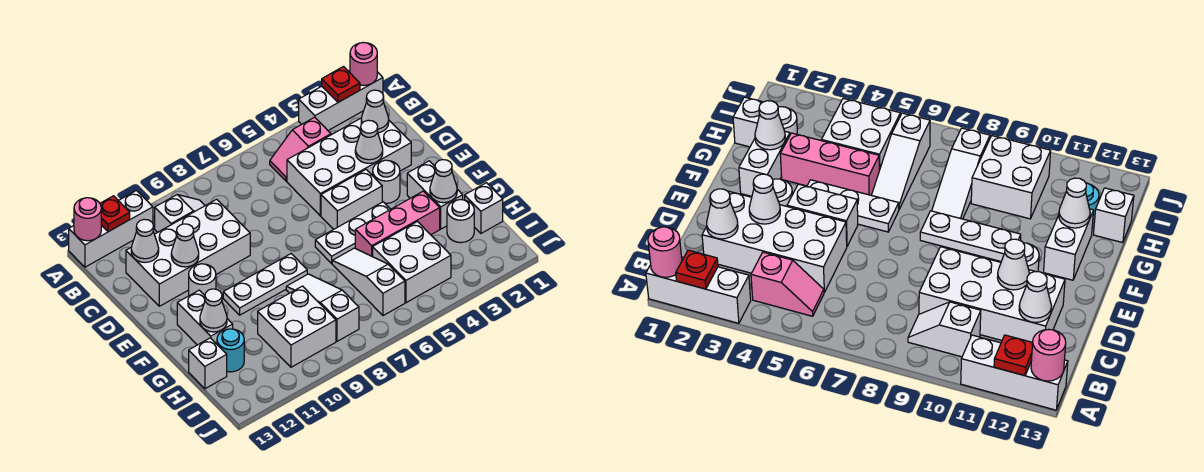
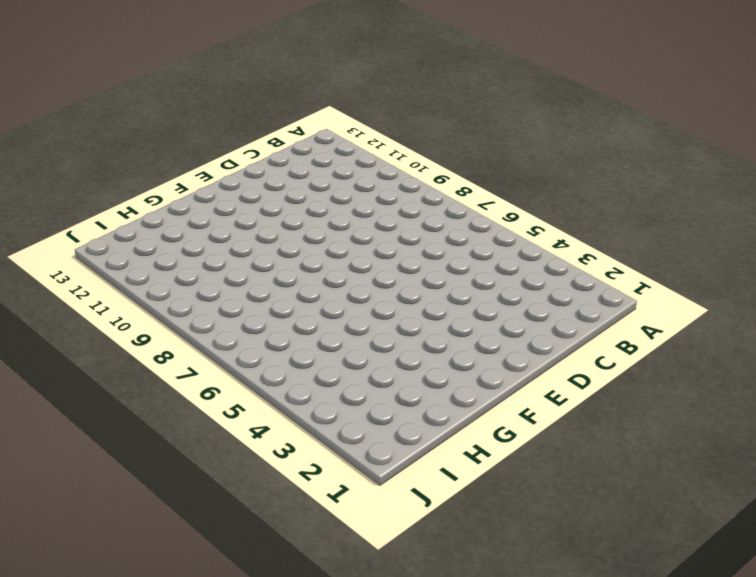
none -> white 1x3 brick [299,71,383,130]
none -> white 1x3 brick [69,191,153,267]
none -> pink 1x2 slope [270,117,331,181]
none -> white 1x2 slope [155,195,205,232]

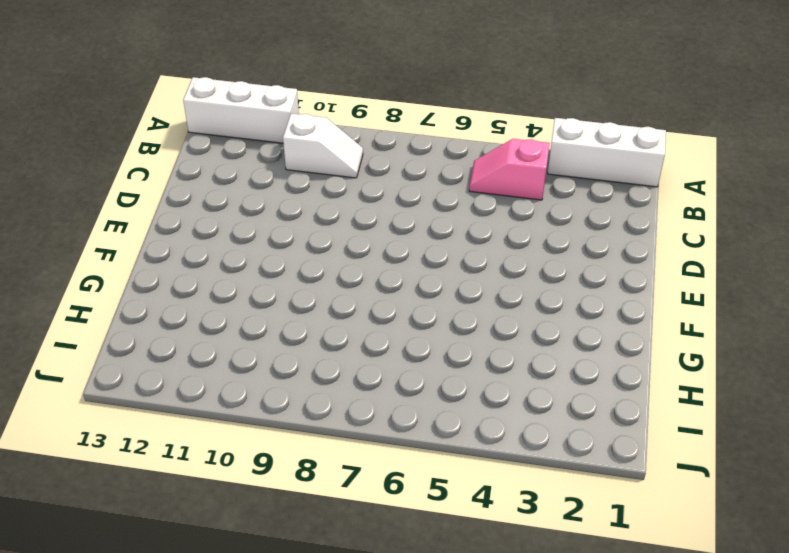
none -> white 2x4 brick [287,118,411,216]
none -> white 2x4 brick [126,199,250,306]
none -> white 1x1 round brick [373,160,400,203]
none -> white 1x2 brick [321,170,382,229]

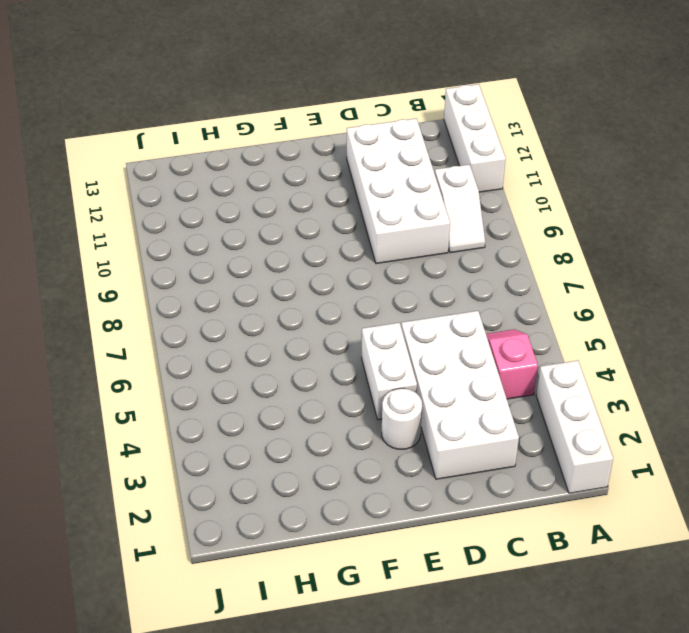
none -> white 1x1 round brick [189,264,216,296]
none -> white 1x2 brick [407,161,463,229]
none -> white 1x3 plate [315,202,391,263]
none -> white 1x3 plate [223,254,307,315]

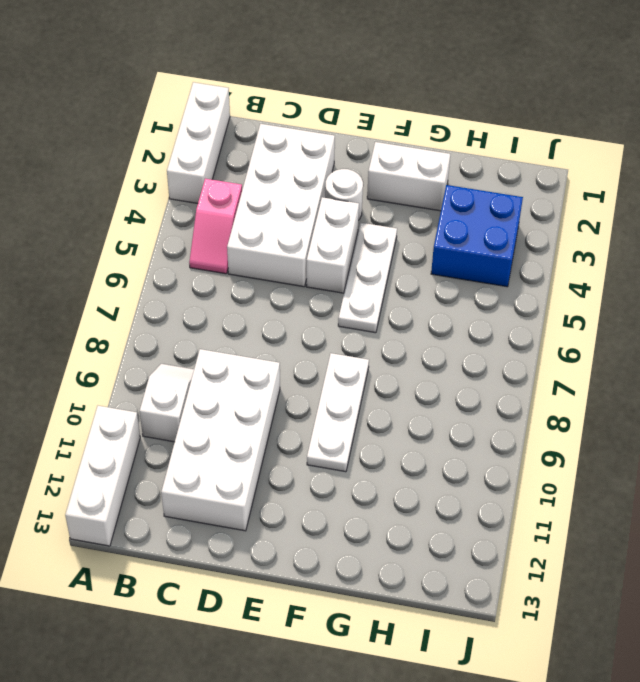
blue 2x2 brick [431,185,523,287] -> white 2x2 brick [373,222,451,303]
none -> white 1x1 round brick [189,264,216,296]
none -> white 1x2 brick [177,290,233,345]
none -> pink 1x3 brick [355,191,440,257]
none -> white 1x3 slope [332,248,405,316]

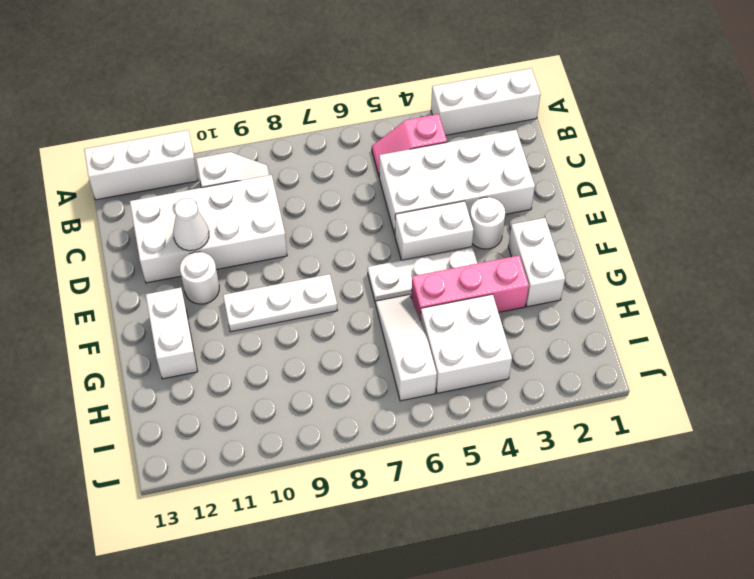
none -> white 1x3 slope [286,274,359,341]
none -> white 1x1 brick [465,183,503,233]
none -> white 1x1 round brick [447,200,474,243]
none -> white 2x2 brick [258,286,336,367]

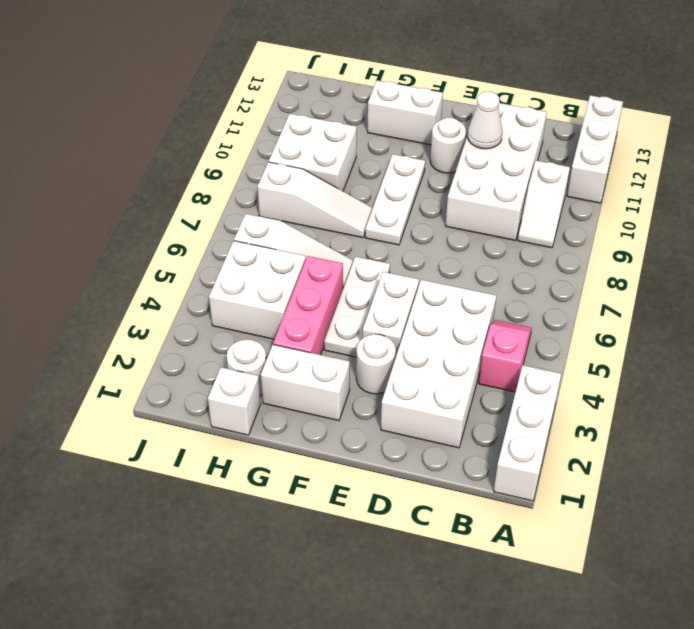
none -> cyan 1x1 round brick [217,329,244,372]
none -> white 1x1 brick [189,338,227,389]
none -> pink 1x1 round brick [350,43,377,85]
none -> red 1x1 plate [322,67,360,102]

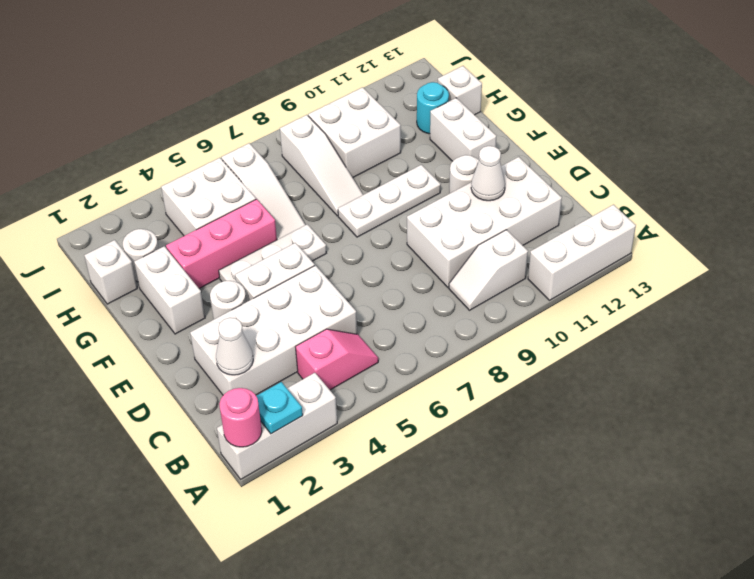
cyan 1x1 plate [256,382,303,434] -> red 1x1 plate [322,67,360,102]
none -> red 1x1 plate [100,196,130,232]
none -> pink 1x1 round brick [74,198,101,241]
none -> white 1x1 cone [131,219,159,262]
none -> white 1x1 cone [355,120,383,163]

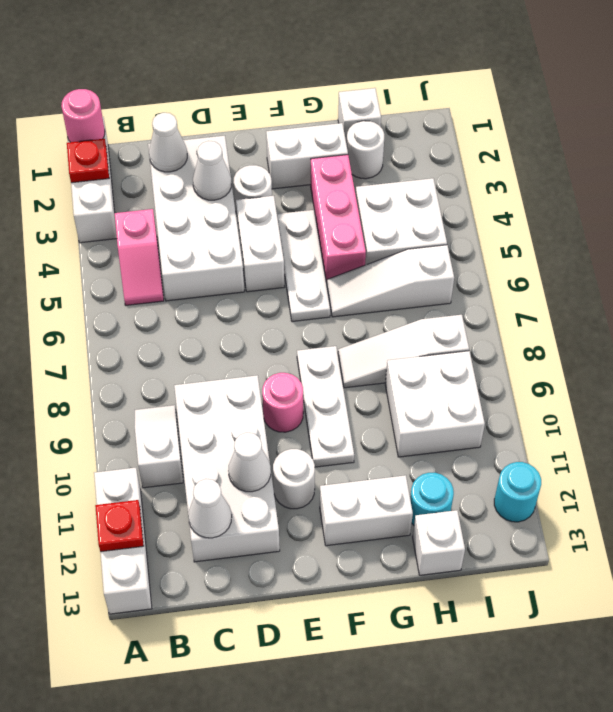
pink 1x1 round brick [262,373,303,432] -> pink 1x1 round brick moved to [74,198,101,241]
cyan 1x1 round brick [494,462,541,522] -> none
none -> white 1x1 cone [430,160,457,203]
none -> white 1x1 cone [200,289,227,332]

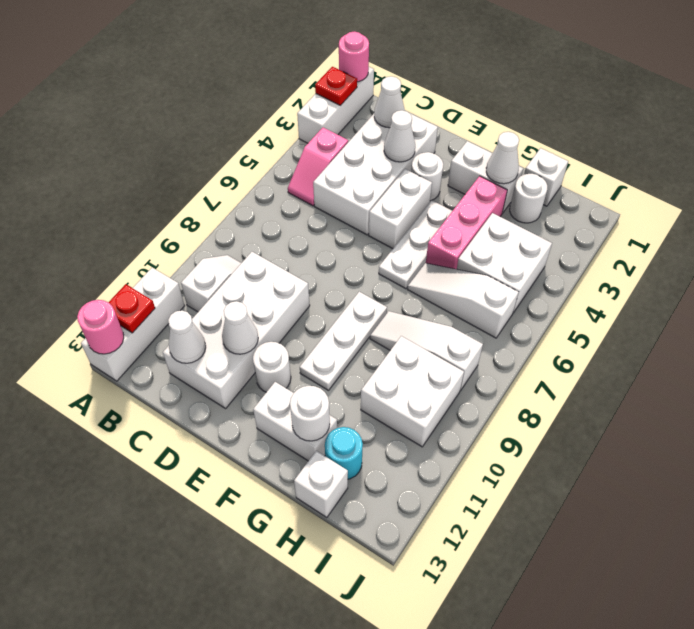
white 1x1 round brick [290,386,330,441] -> white 1x1 cone [200,289,227,332]

